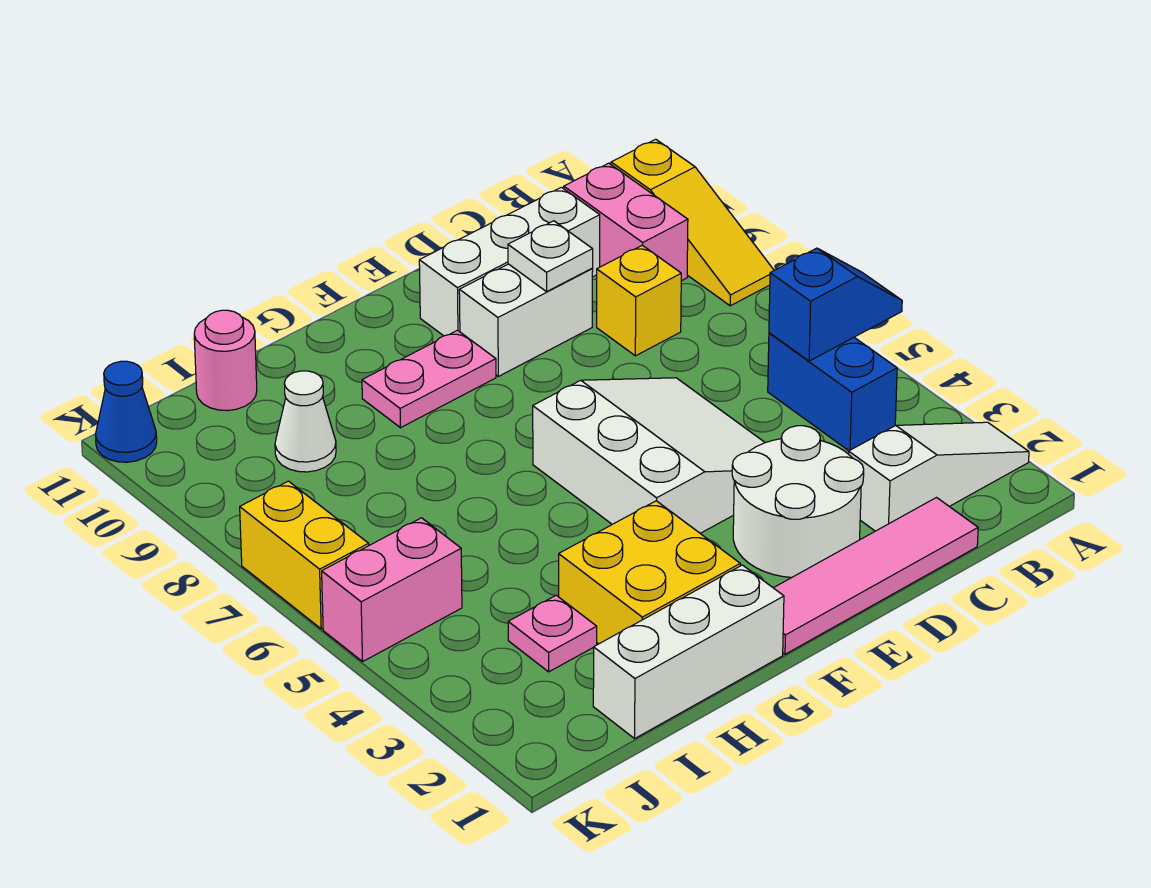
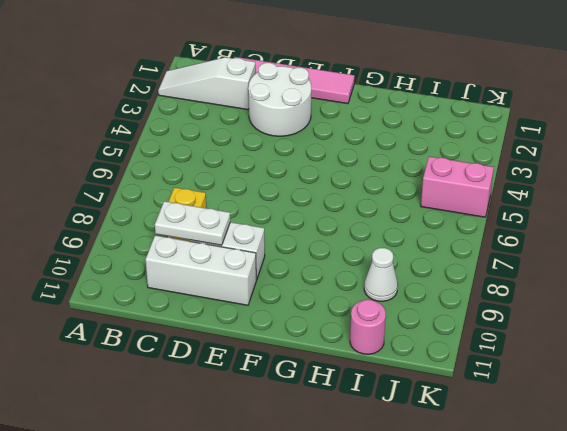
white 1x2 plate [155,201,230,245] -> white 1x1 plate [508,221,593,292]
none -> yellow 1x3 slope [611,139,774,306]
none -> blue 1x2 brick [768,333,897,451]
none -> pink 1x2 brick [564,163,688,281]

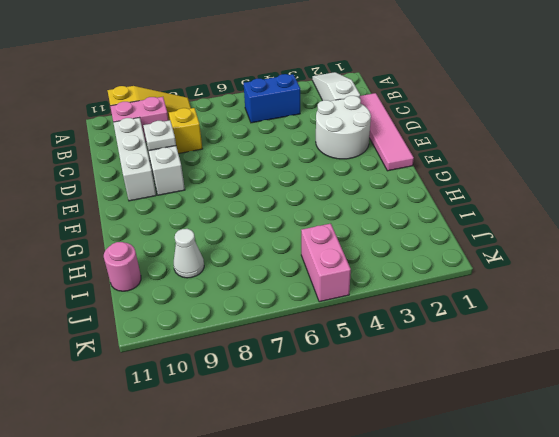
none -> white 3x3 slope [533,378,765,533]
none -> pink 1x2 plate [362,330,496,428]
none -> white 1x3 brick [593,565,784,738]

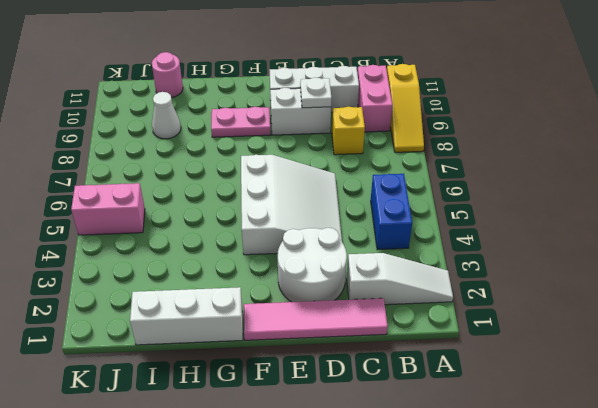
none -> yellow 2x2 brick [559,501,740,644]
none -> pink 1x1 plate [508,595,597,672]
none -> yellow 1x2 brick [240,481,369,629]

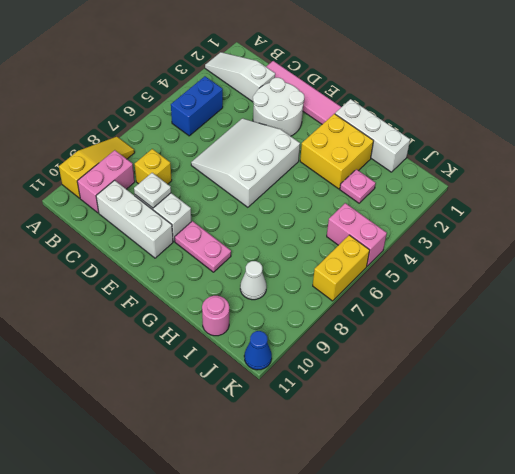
none -> blue 1x2 slope [769,248,902,361]

